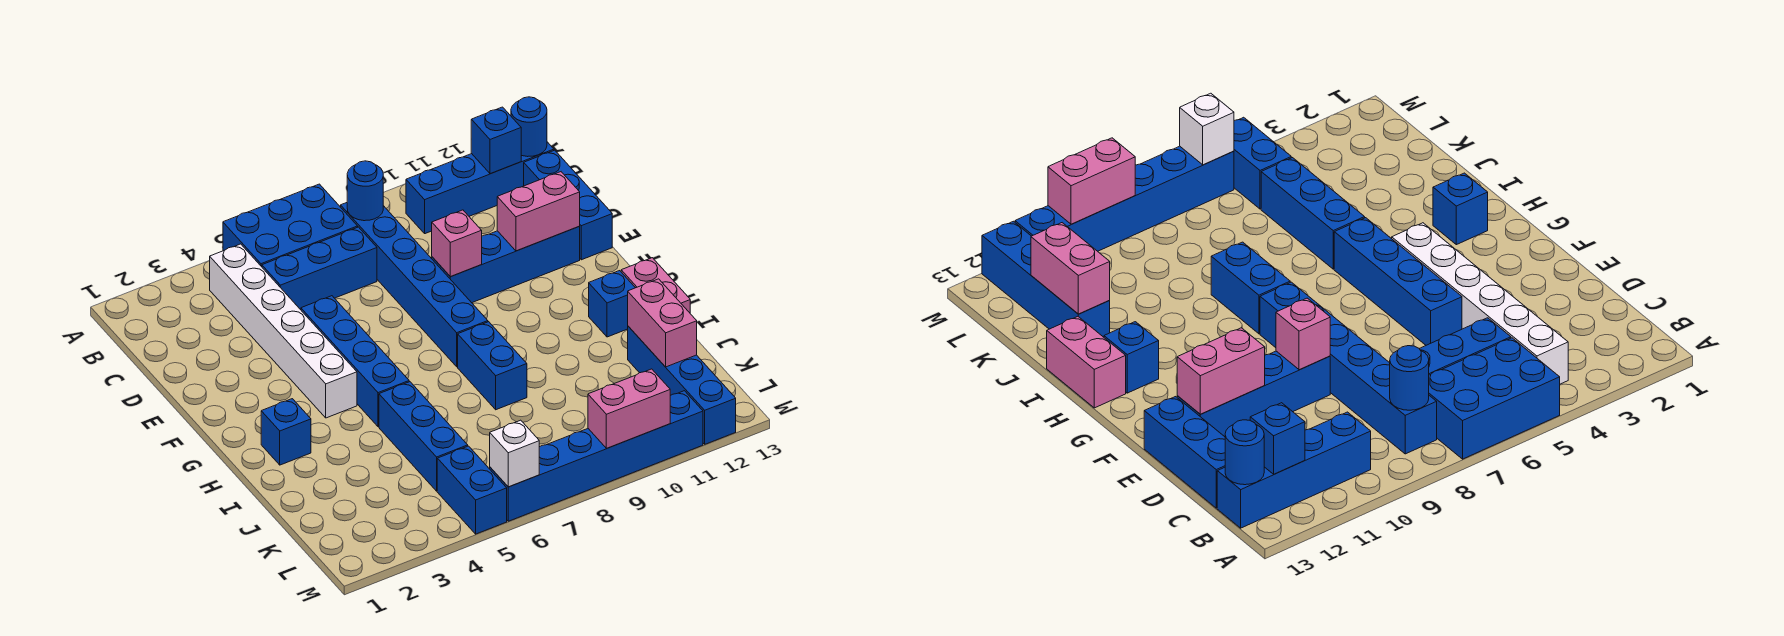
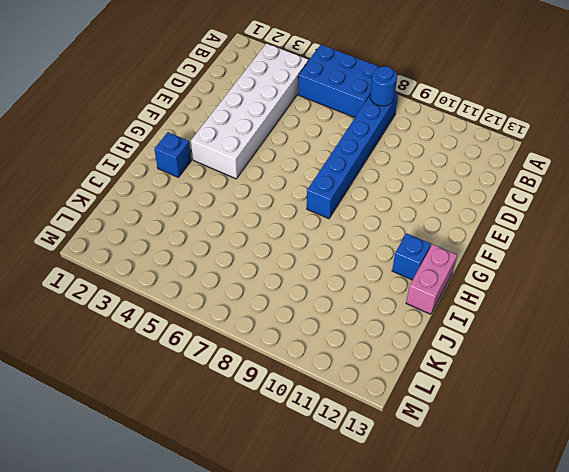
white 2x6 brick [191,43,308,179] -> white 1x6 brick [210,244,357,418]
none -> blue 1x4 brick [406,142,554,234]
none -> blue 1x3 brick [262,227,377,310]
none -> blue 1x3 brick [524,150,612,260]

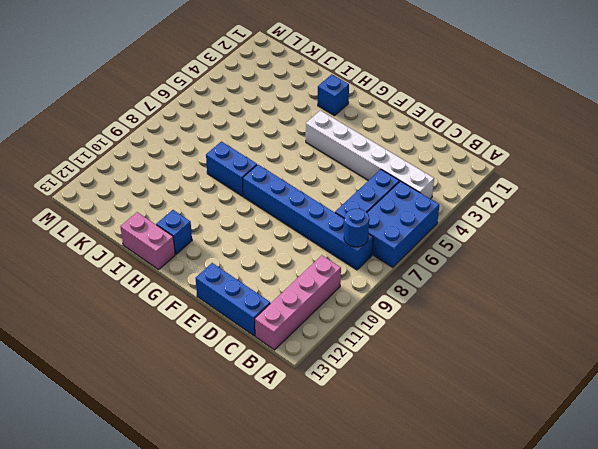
pink 1x4 brick [255,255,341,350] -> blue 1x4 brick [406,142,554,234]
none -> blue 1x4 brick [301,296,409,427]
none -> blue 1x4 brick [432,226,580,303]
none -> blue 1x3 brick [379,382,468,491]

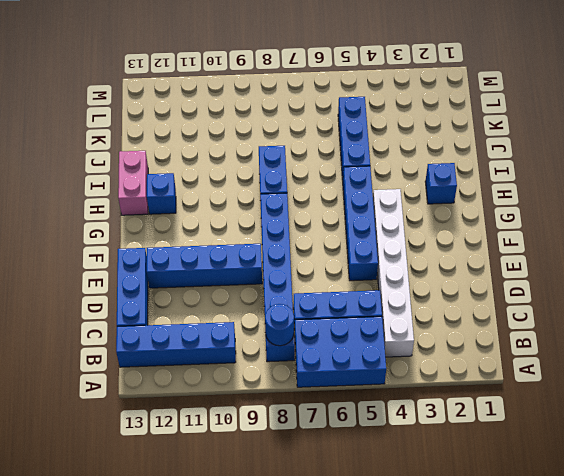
none -> blue 1x4 brick [628,326,736,444]
none -> blue 1x2 brick [437,446,507,534]
none -> blue 1x6 brick [490,391,703,521]

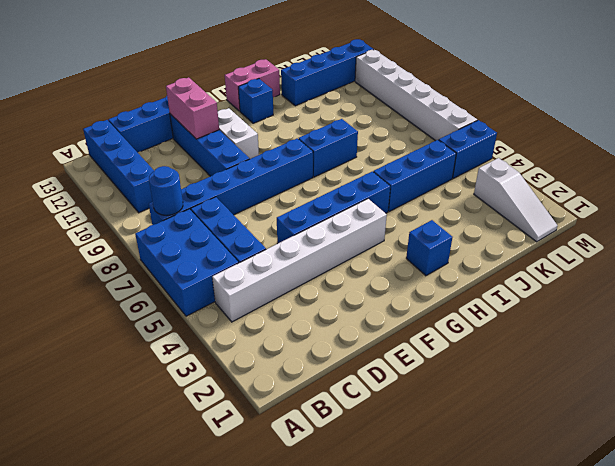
white 1x2 brick [218,108,259,159] -> none
white 1x3 slope [474,158,558,242] -> none
white 1x6 brick [355,50,477,141] -> blue 1x6 brick [490,391,703,521]
none -> blue 1x1 brick [471,107,521,174]
none -> blue 1x1 round brick [511,97,547,157]
none -> pink 1x1 brick [432,210,482,277]

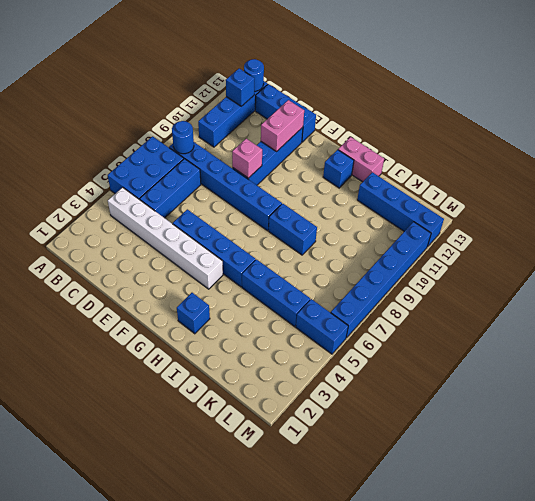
none -> pink 1x2 brick [628,279,697,367]
none -> white 1x1 brick [490,420,539,487]
none -> pink 1x2 brick [588,369,670,448]

